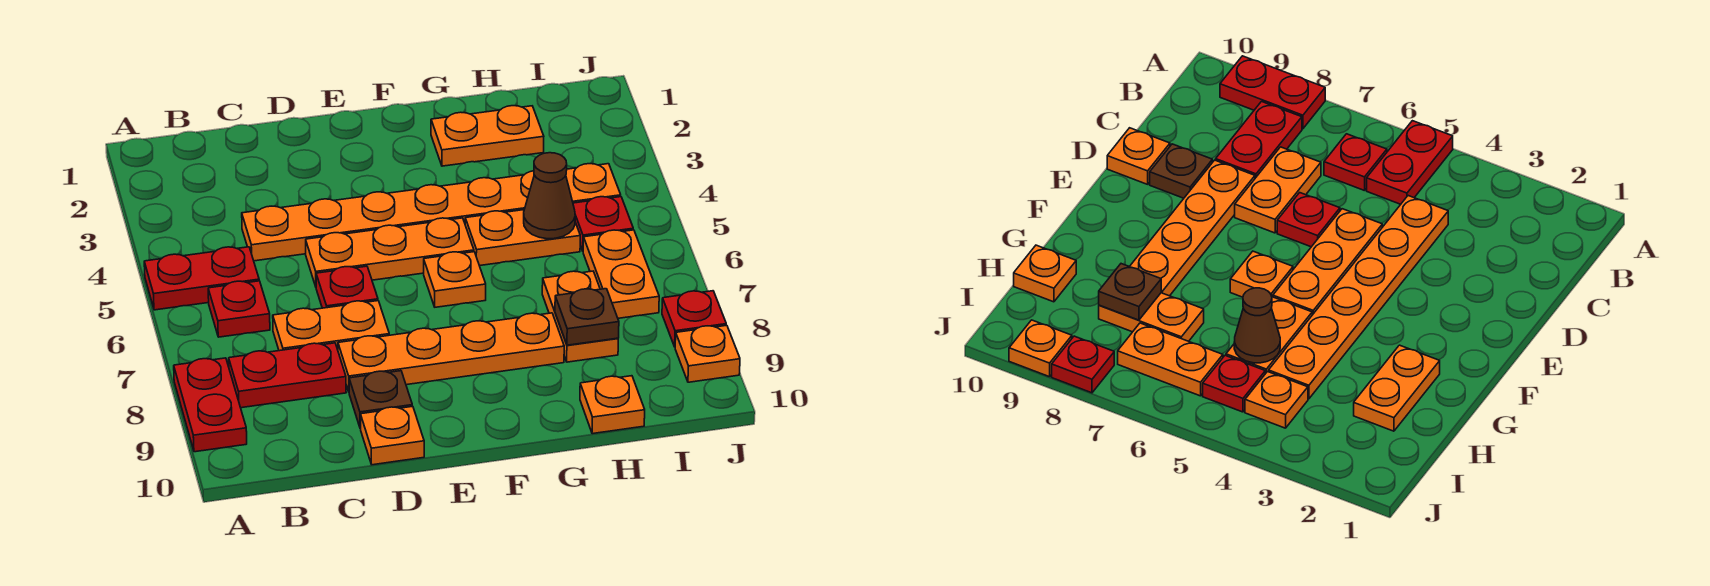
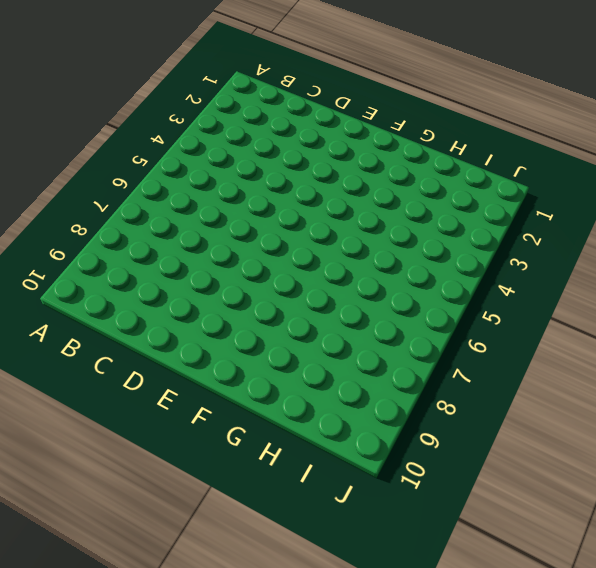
none -> red 1x2 plate [144,247,259,310]
none -> red 1x2 plate [174,358,247,452]
none -> red 1x1 plate [208,281,270,337]

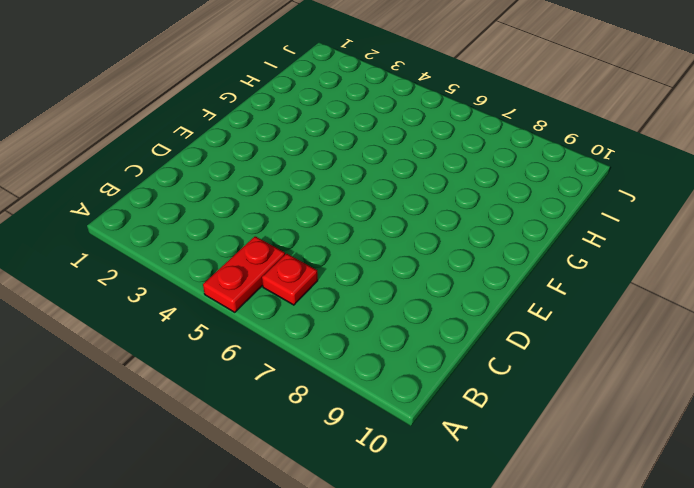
none -> red 1x2 plate [174,358,247,452]
none -> red 1x2 plate [229,343,346,408]
none -> orange 1x6 plate [242,171,534,261]

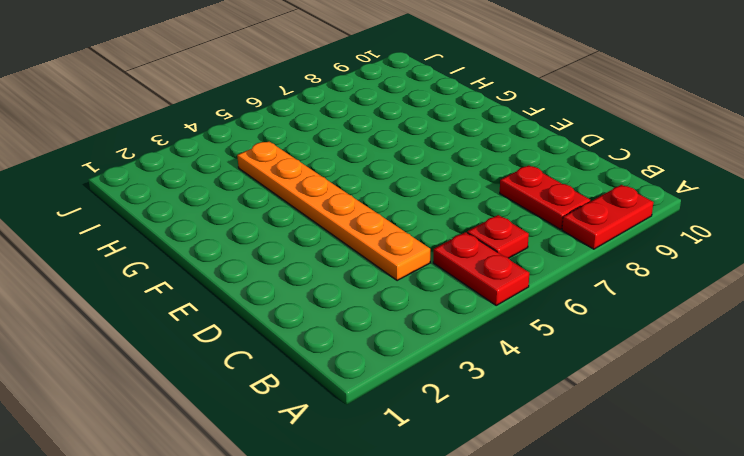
none -> orange 1x2 plate [273,301,389,351]
none -> orange 1x3 plate [306,218,474,287]
none -> red 1x1 plate [316,266,378,308]

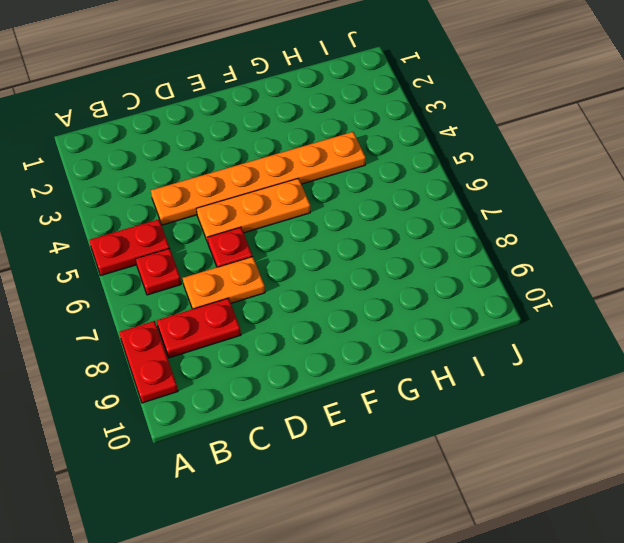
none -> orange 1x4 plate [338,313,564,391]
none -> brown 1x1 plate [349,371,412,428]
none -> orange 1x1 plate [360,406,424,465]

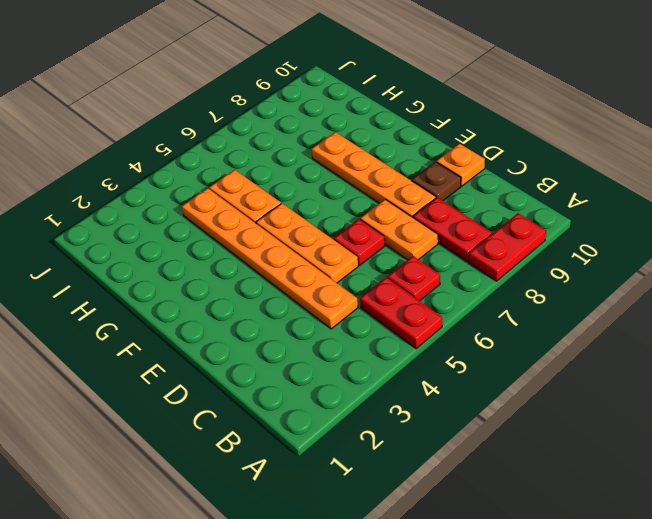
none -> orange 1x1 plate [424,252,486,307]
none -> orange 1x2 plate [431,106,544,166]
none -> orange 1x2 plate [542,271,618,362]

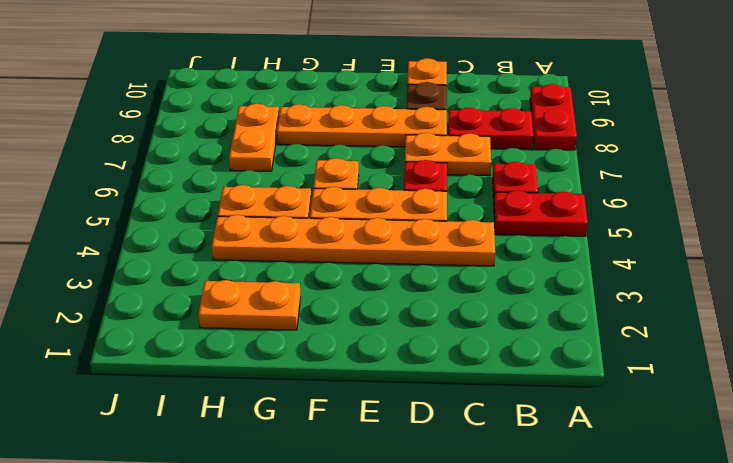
none -> orange 1x1 plate [580,376,645,434]
none -> orange 1x1 plate [566,164,621,203]
none -> red 1x1 plate [573,197,633,251]

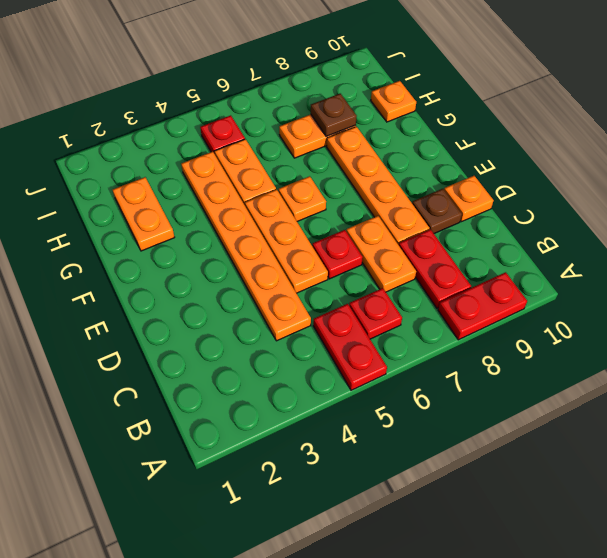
none -> orange 1x1 plate [566,164,621,203]
none -> orange 1x2 plate [583,230,659,318]
none -> red 1x1 plate [662,291,726,347]

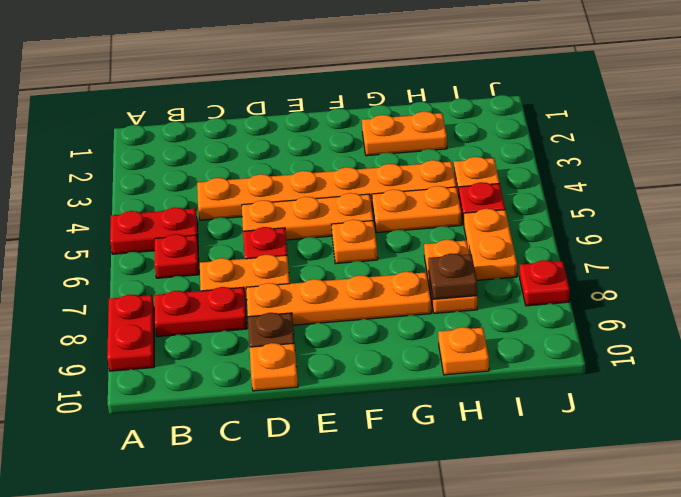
none -> orange 1x1 plate [675,325,740,382]
none -> brown 1x1 cone [524,153,575,239]

